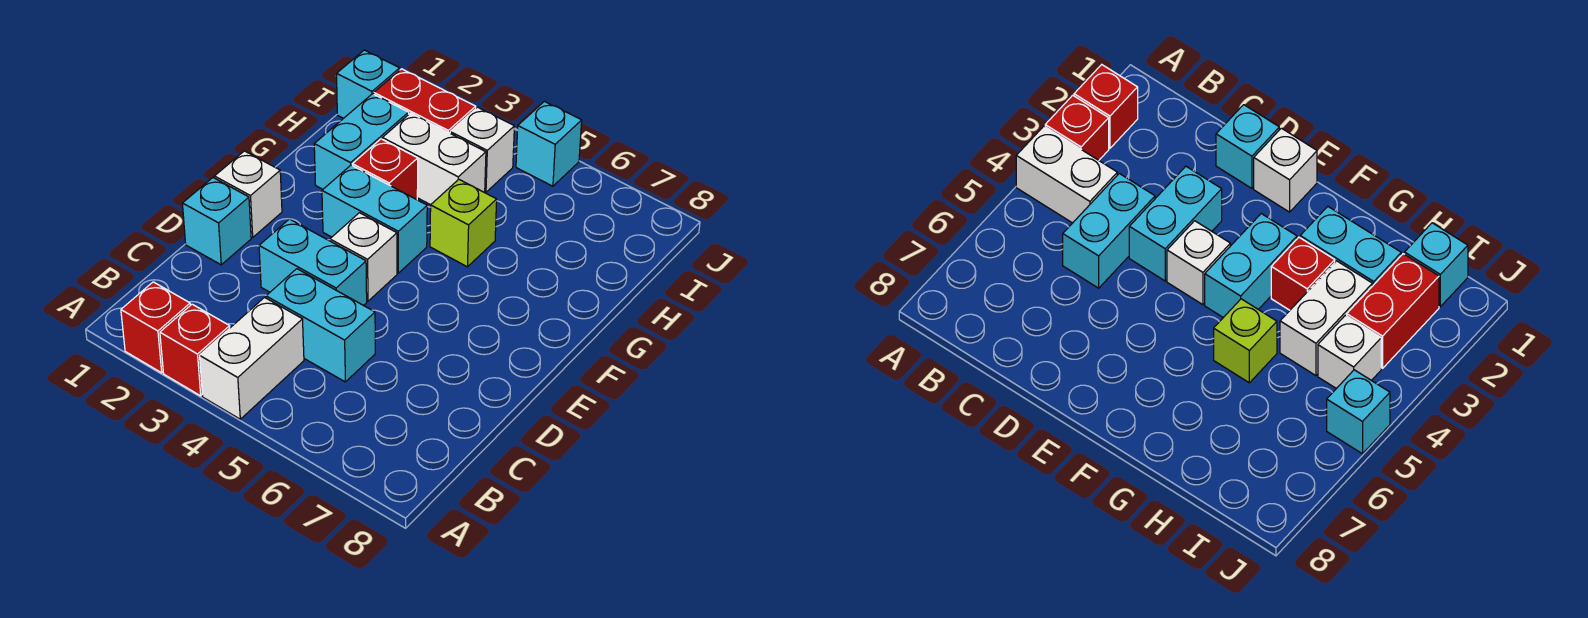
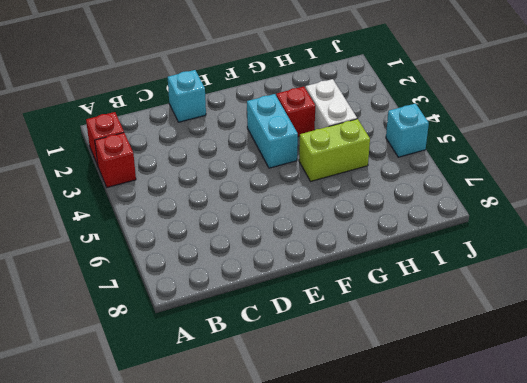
lime 1x2 brick [299,119,370,181] -> lime 1x1 brick [430,179,497,267]
none -> white 1x2 brick [200,298,304,419]
none -> cyan 1x2 brick [266,269,375,382]
none -> cyan 1x2 brick [259,219,367,306]

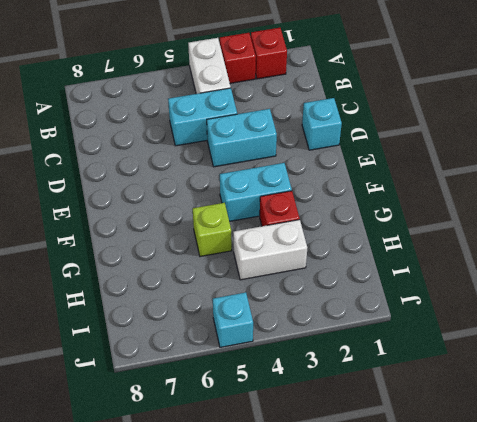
none -> white 1x1 brick [214,151,282,237]
none -> white 1x1 brick [330,213,397,301]
none -> cyan 1x2 brick [314,94,409,189]

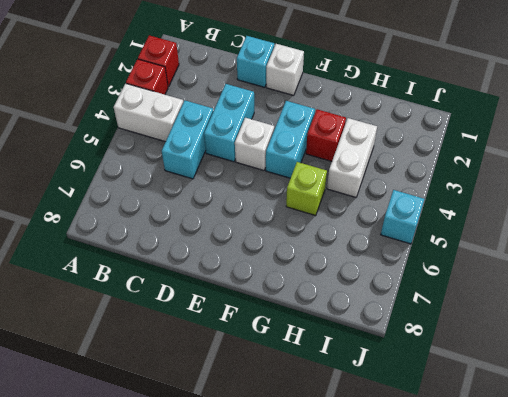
none -> cyan 1x2 brick [314,94,409,189]
none -> cyan 1x1 brick [337,50,400,118]
none -> red 1x2 brick [374,69,476,133]

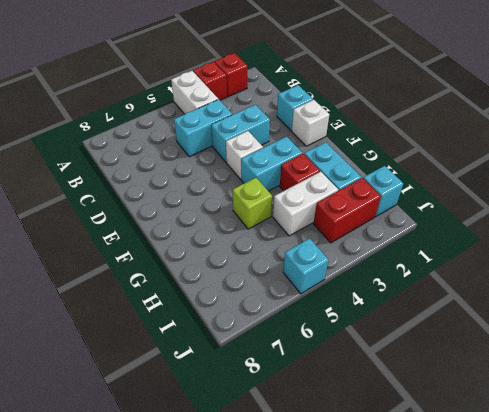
none -> white 1x1 brick [450,107,514,192]

